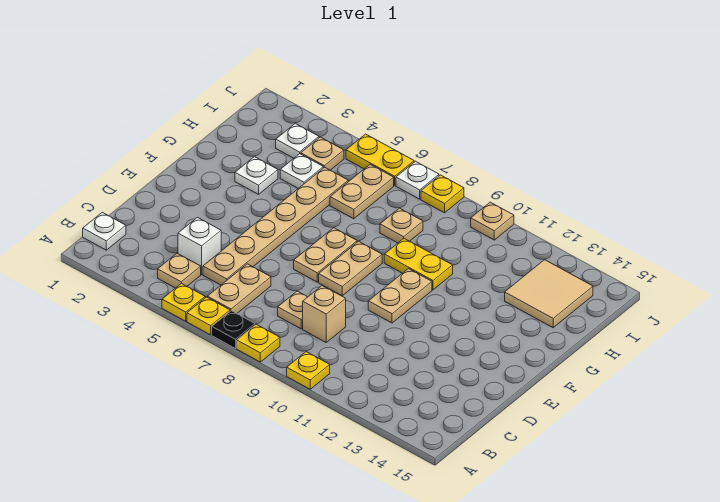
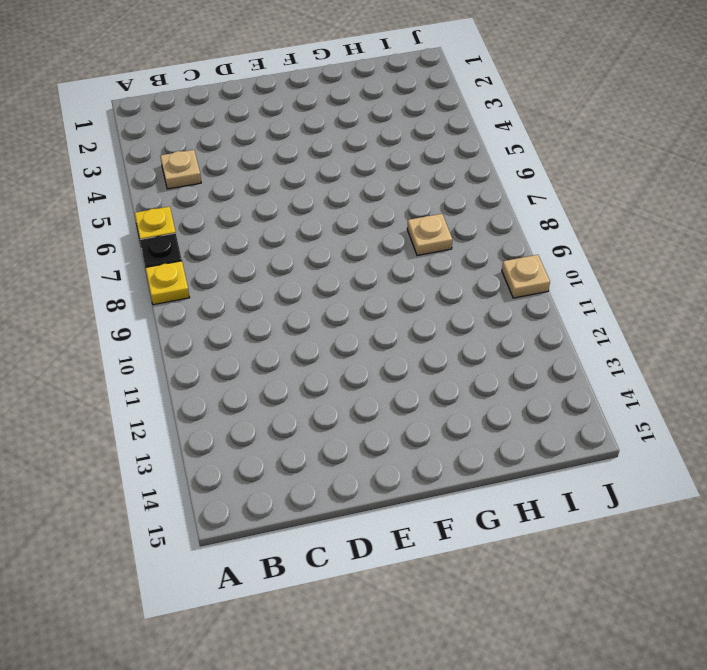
none -> yellow 1x1 plate [162,283,205,321]
none -> yellow 1x1 plate [287,352,330,389]
none -> white 1x1 plate [83,212,126,250]

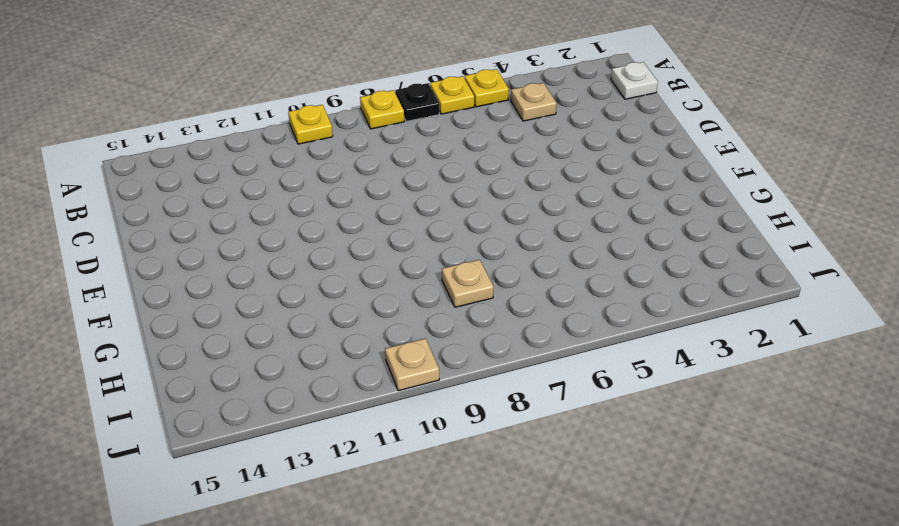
none -> tan 1x2 plate [207,264,271,313]
none -> white 1x1 brick [178,218,221,274]
none -> tan 1x6 plate [203,167,348,285]

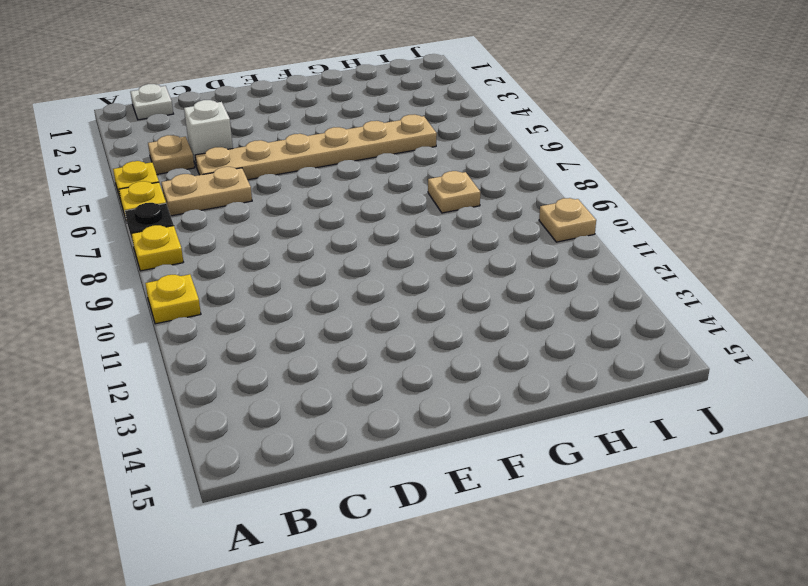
none -> tan 1x1 plate [278,291,307,329]
none -> tan 1x1 brick [303,286,346,342]
none -> tan 1x2 plate [294,228,357,282]

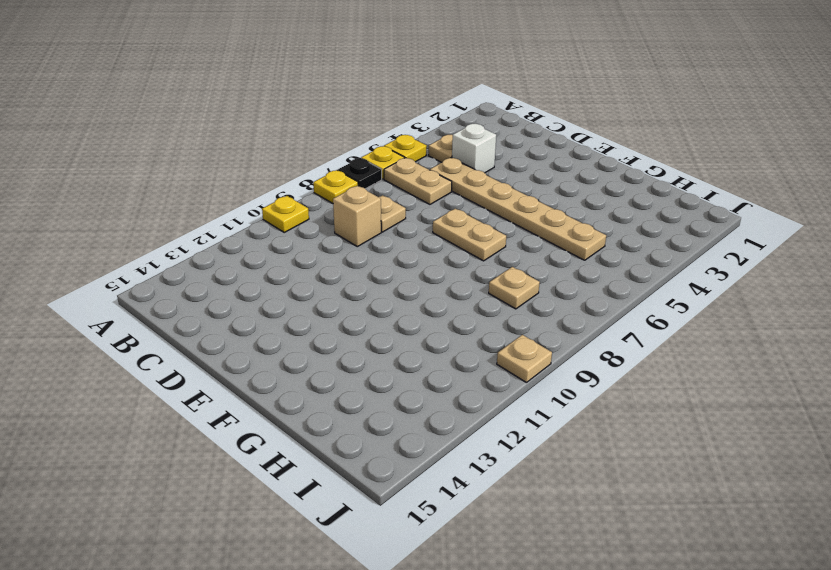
none -> white 1x1 plate [83,212,126,250]
none -> tan 1x2 plate [319,241,382,296]
none -> tan 1x2 plate [368,269,432,323]

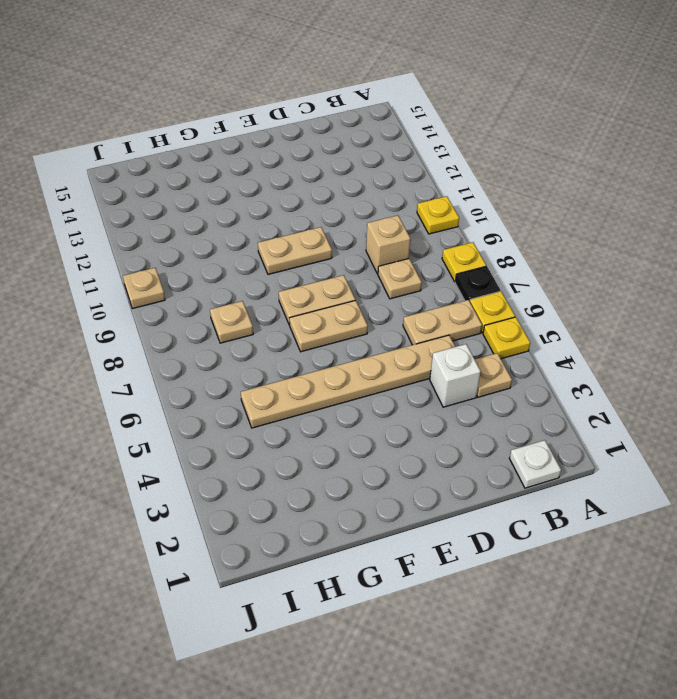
none -> white 1x1 plate [235,157,278,194]
none -> yellow 1x2 plate [384,239,453,290]
none -> white 1x1 plate [280,154,323,188]

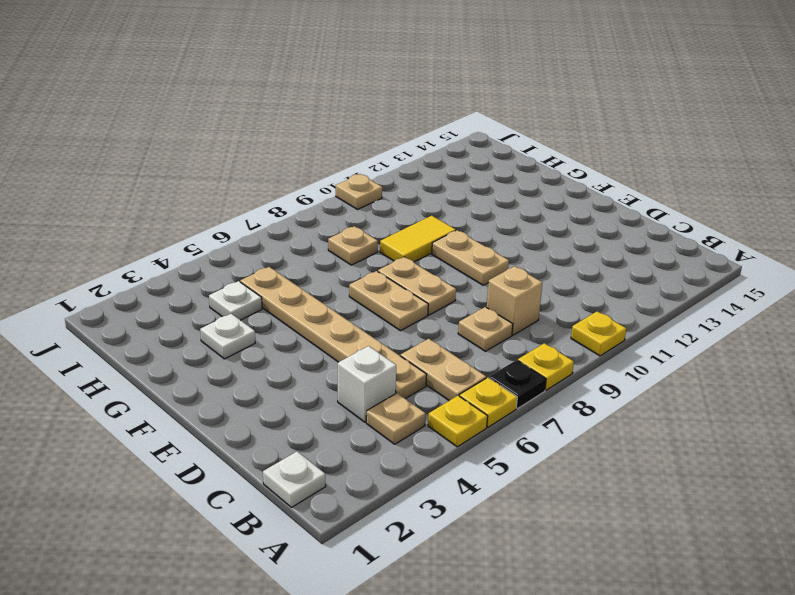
yellow 1x2 tile [380,216,456,262] -> yellow 1x2 plate [384,239,453,290]
none -> tan 1x2 plate [330,164,394,219]
none -> tan 2x2 tile [505,260,593,328]
none -> white 1x1 plate [276,123,319,158]

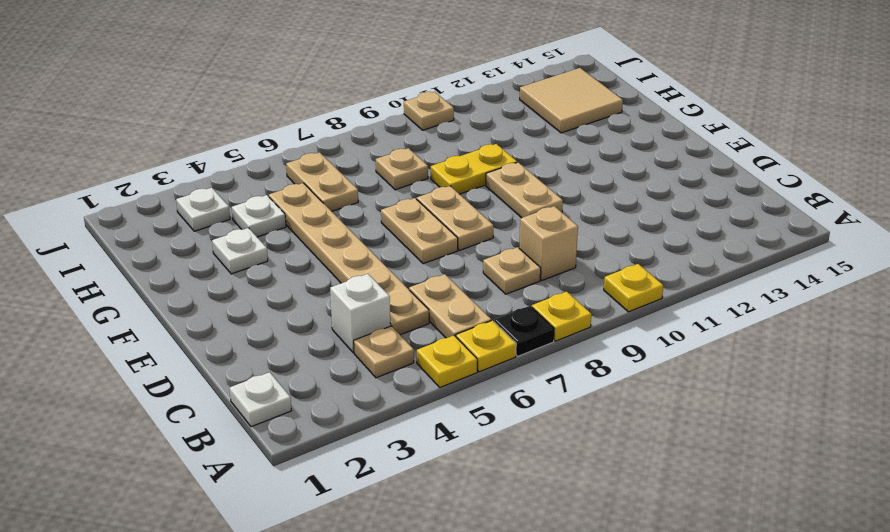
none -> tan 1x1 plate [301,137,344,170]
none -> yellow 1x2 plate [346,134,414,185]
none -> white 1x1 plate [396,161,439,199]

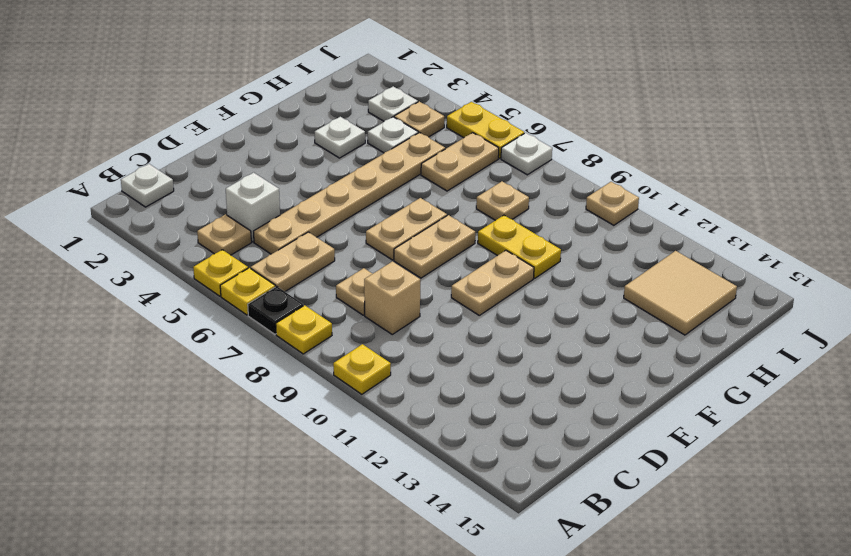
none -> yellow 1x1 plate [421,175,464,213]

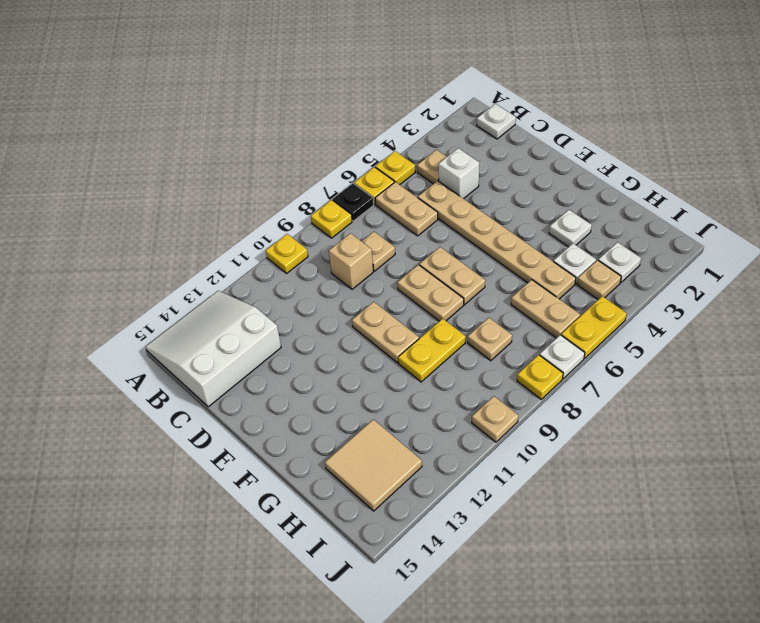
white 3x3 slope [146,291,281,407] -> none

